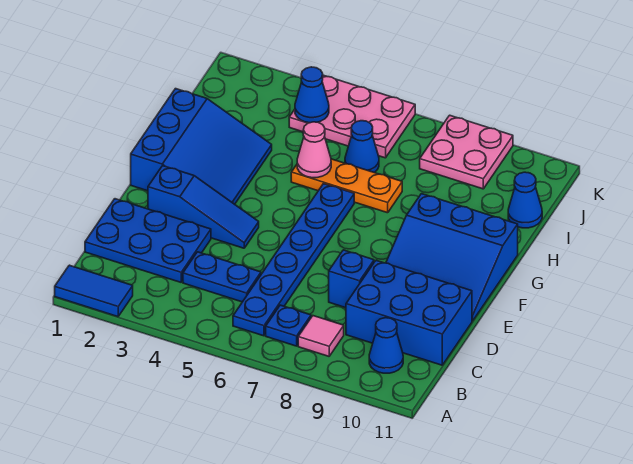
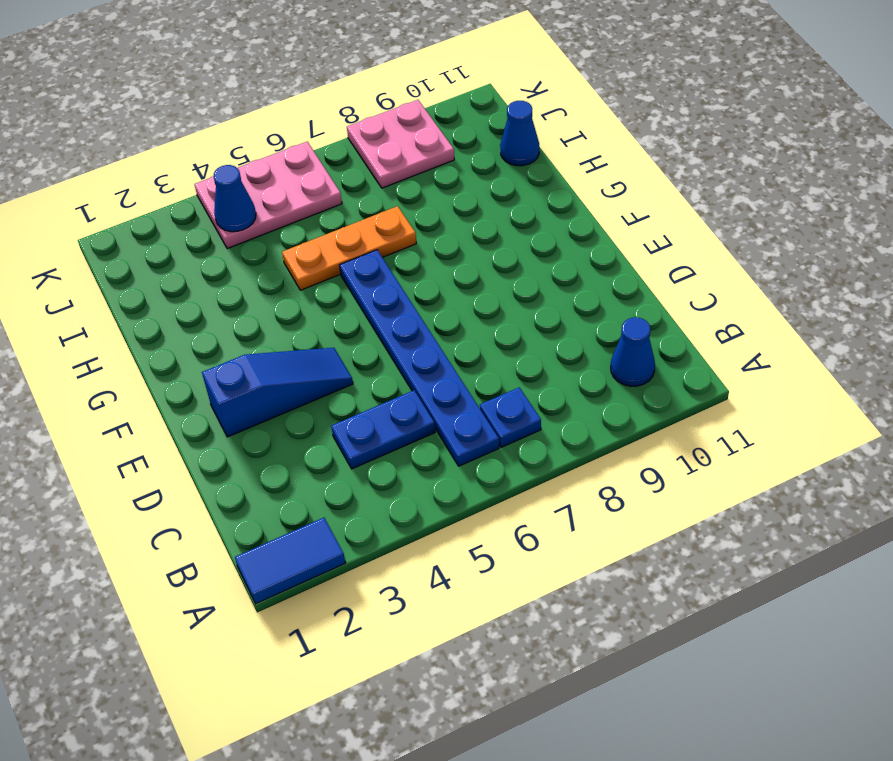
none -> pink 1x1 tile [298,316,344,356]
none -> blue 2x3 plate [85,199,211,282]
none -> blue 2x3 brick [346,260,472,365]

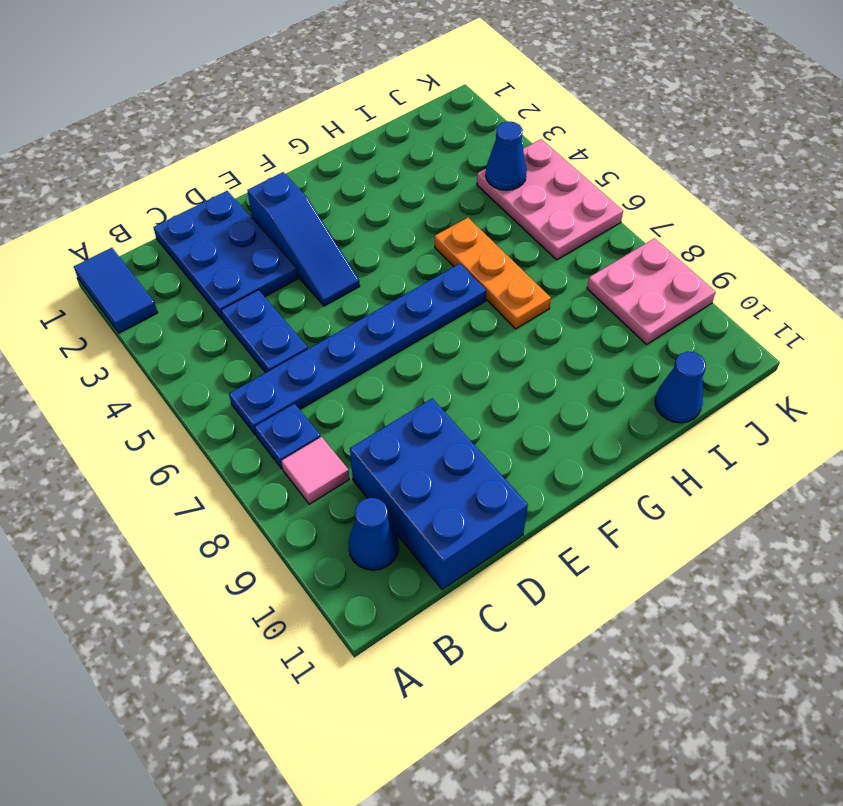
none -> blue 1x1 brick [329,250,374,308]
none -> blue 3x3 slope [386,194,518,321]
none -> blue 3x3 slope [131,89,272,204]

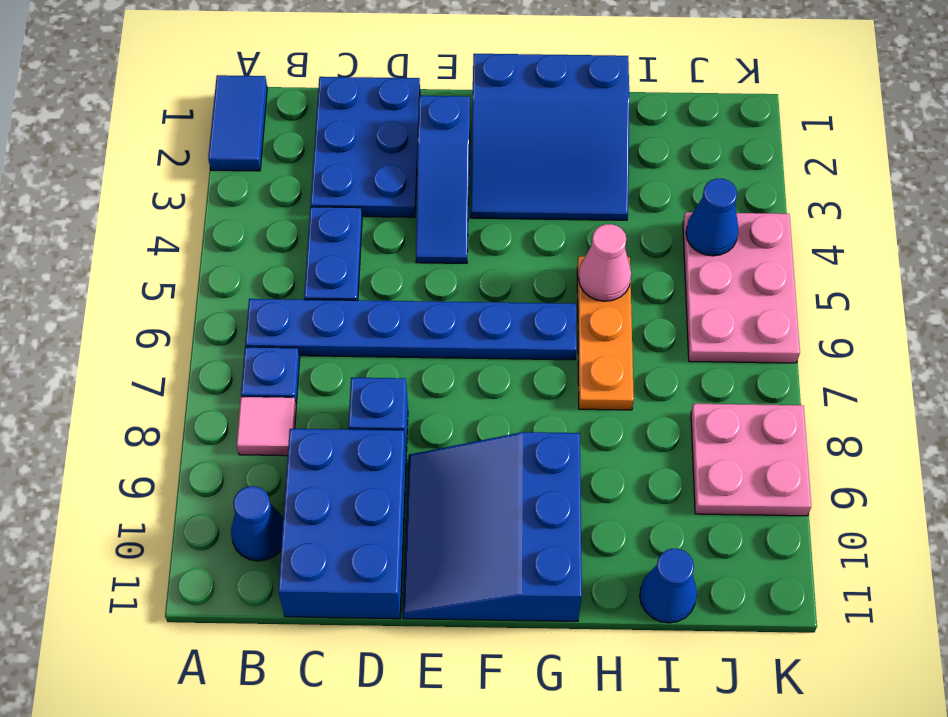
none -> blue 1x1 cone [345,121,379,173]

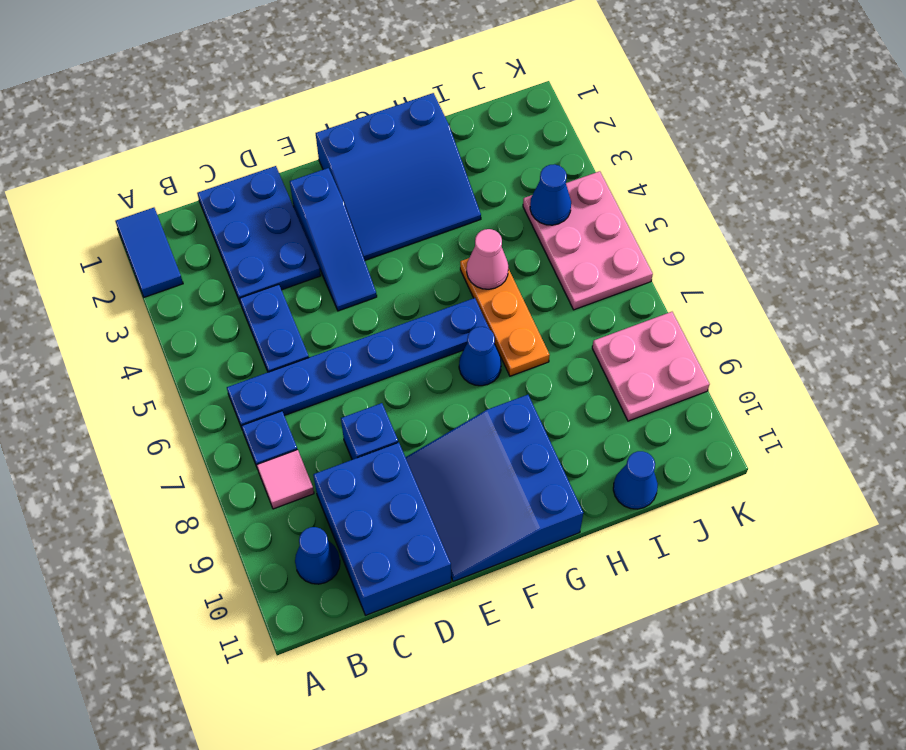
blue 1x1 cone [459,327,501,386] -> blue 1x1 cone moved to [345,121,379,173]

